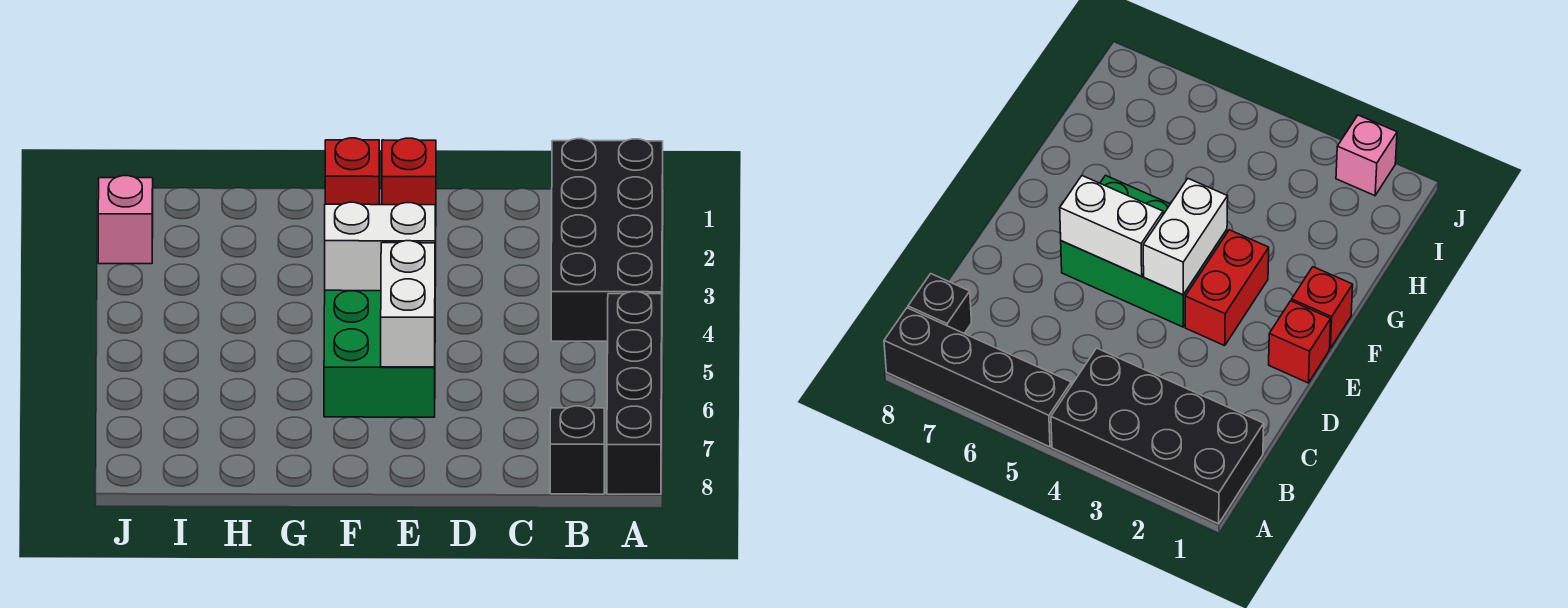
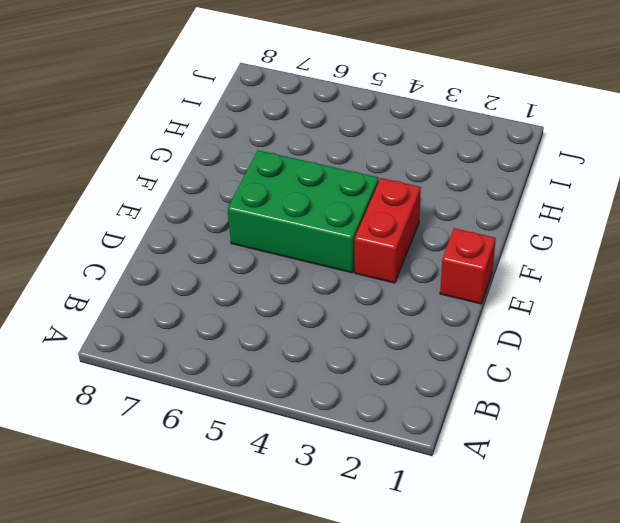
none -> black 2x4 brick [551,139,663,341]
none -> black 1x4 brick [607,292,662,494]

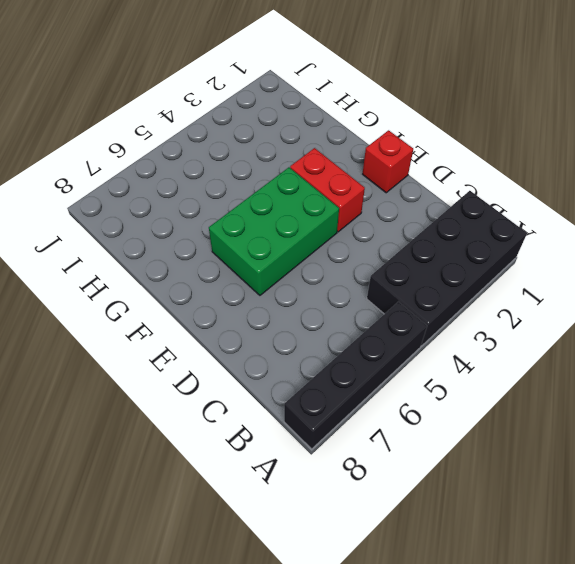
none -> black 1x1 brick [550,406,604,494]
none -> red 1x1 brick [325,138,379,205]

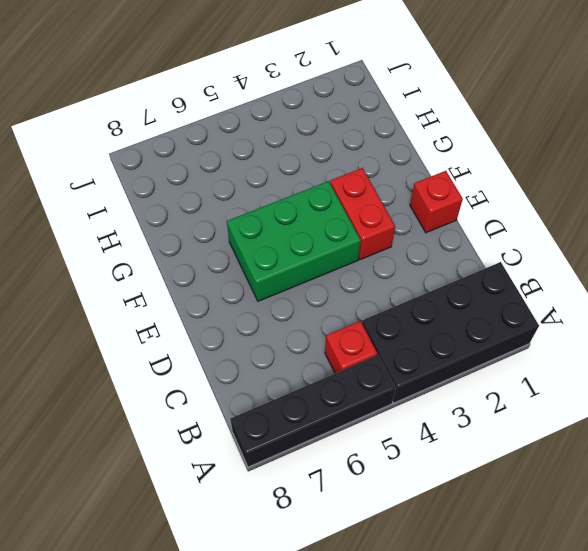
red 1x1 brick [325,321,377,373] -> red 1x1 brick moved to [325,138,379,205]
none -> black 1x1 brick [550,406,604,494]
none -> pink 1x1 brick [98,176,153,264]

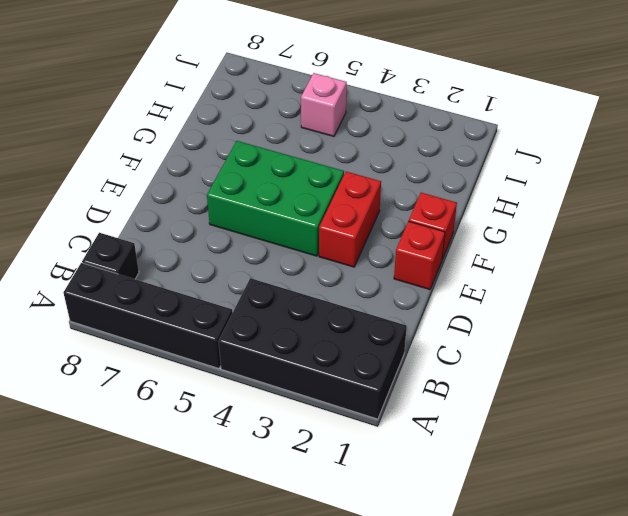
pink 1x1 brick [301,73,347,136] -> pink 1x1 brick moved to [98,176,153,264]
none -> white 1x2 brick [325,202,435,291]
none -> white 1x2 brick [381,241,435,367]

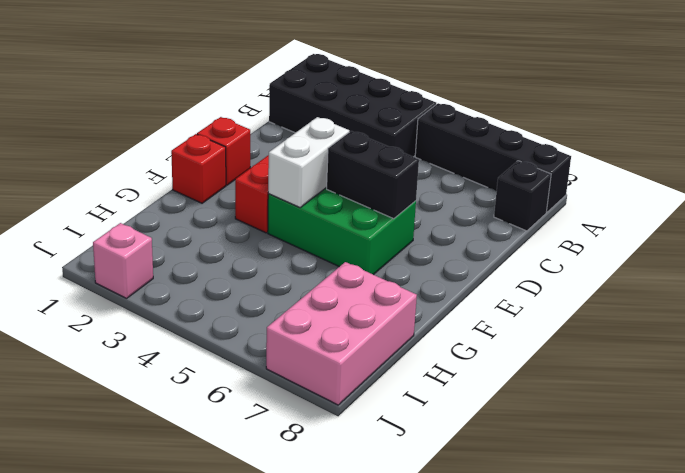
black 1x2 brick [327,131,419,219] -> white 1x2 brick [381,241,435,367]
pink 2x3 brick [266,262,417,405] -> none

